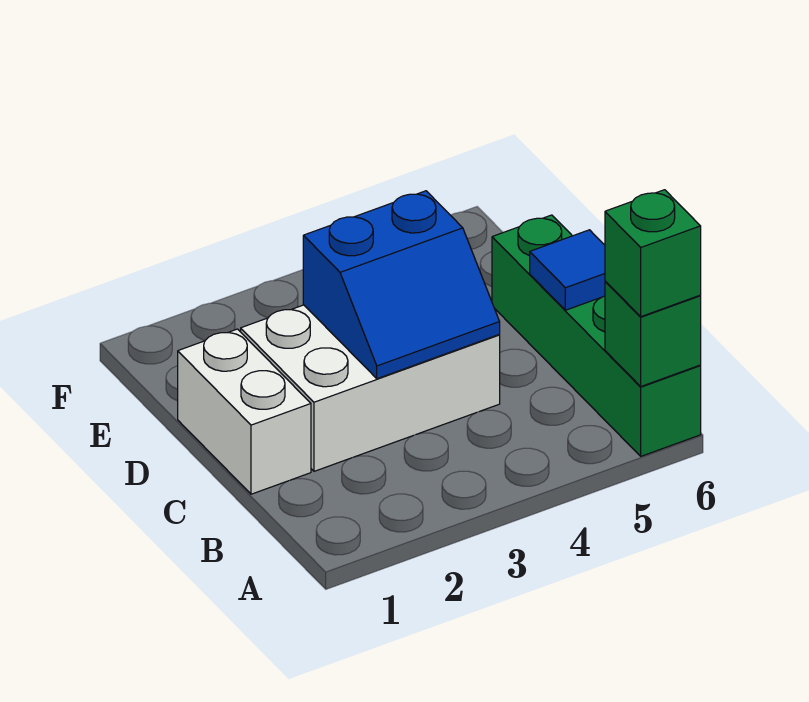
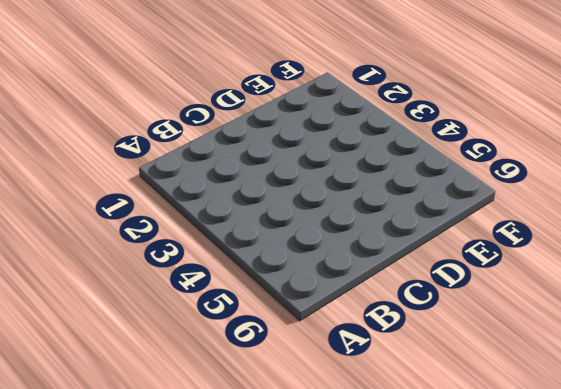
none -> green 1x4 brick [492,215,701,456]
none -> white 1x2 brick [178,329,311,494]

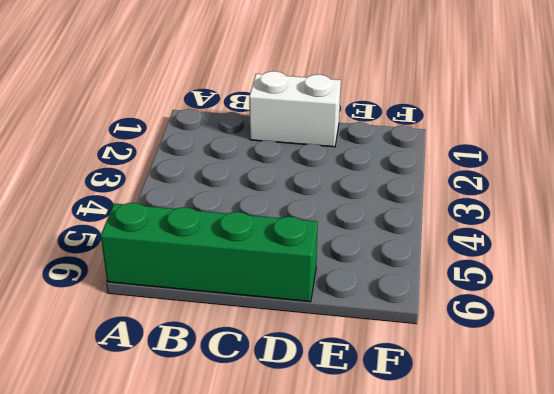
none -> white 2x3 brick [241,305,500,471]
none -> green 1x1 brick [605,281,701,386]

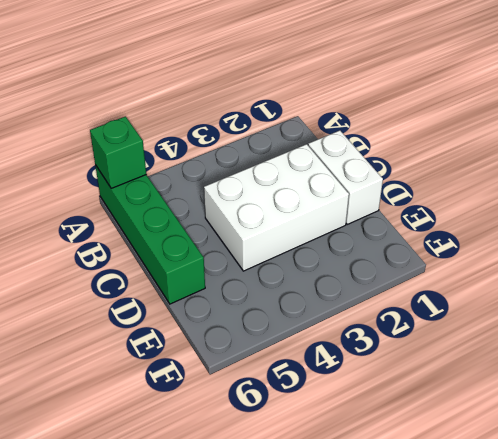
none -> blue 2x2 slope [303,191,500,379]
none -> blue 1x1 tile [530,230,605,310]

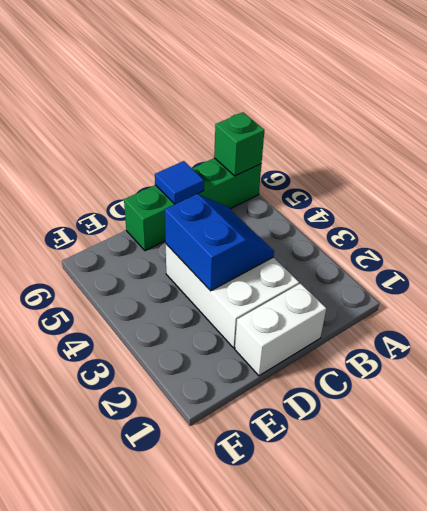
none -> green 1x1 brick [605,190,701,317]

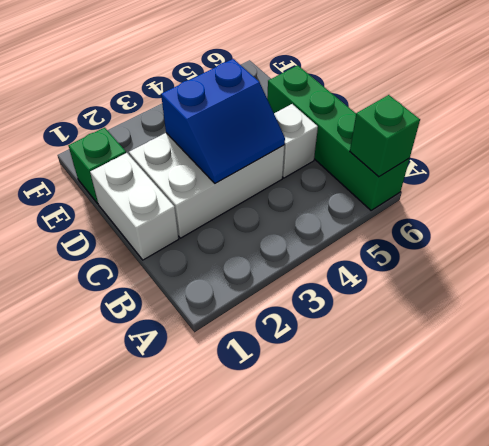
white 1x1 brick [274,104,318,178] -> none
green 1x1 brick [68,128,126,204] -> green 1x1 brick moved to [605,190,701,317]
none -> blue 1x1 tile [530,230,605,310]

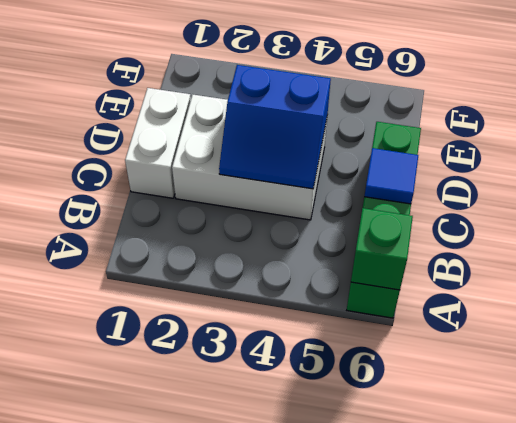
none -> green 1x1 brick [605,190,701,317]

